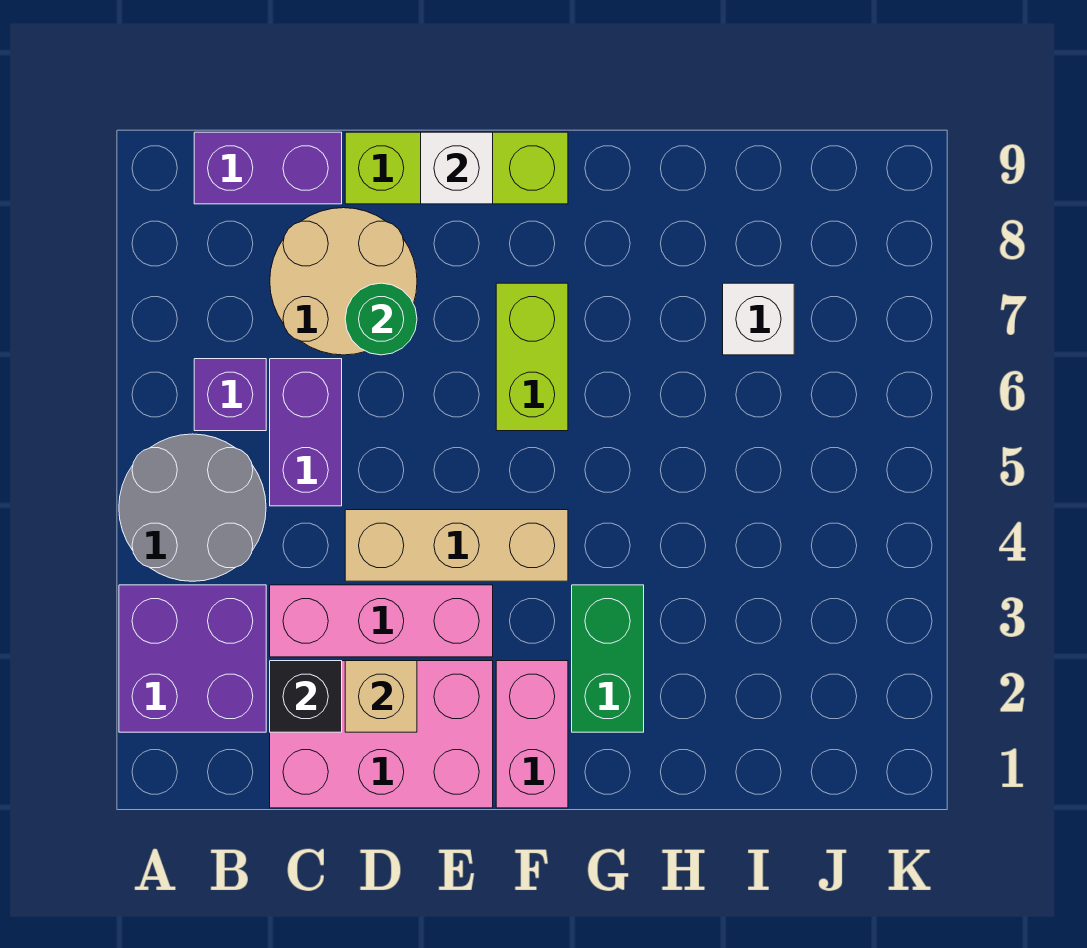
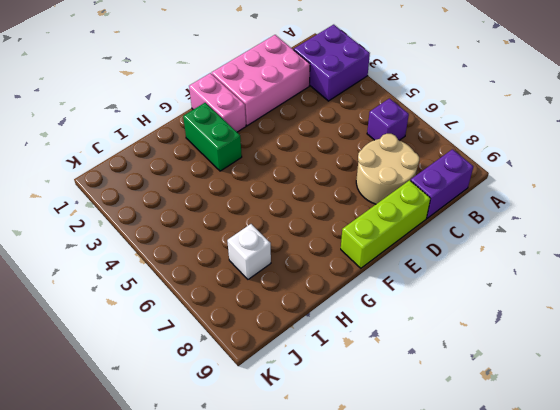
none -> grey 2x2 round brick [119,434,266,581]
none -> pink 1x3 brick [270,585,493,657]
none -> purple 1x2 brick [270,359,342,506]

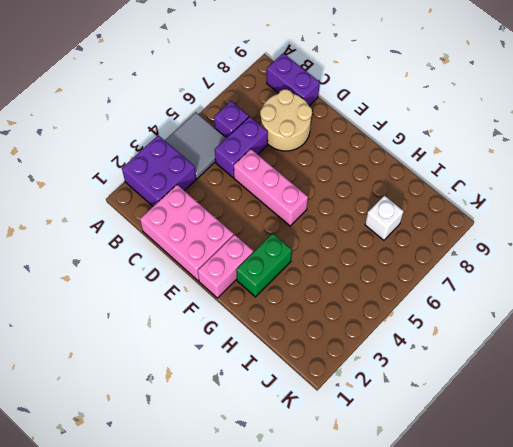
grey 2x2 tile [165,112,226,179] -> grey 2x2 round brick [119,434,266,581]
pink 1x3 brick [234,149,308,226] -> pink 1x3 brick moved to [270,585,493,657]
none -> tan 1x3 brick [345,510,568,581]
none -> lime 1x3 brick [345,132,568,204]
none -> lime 1x2 brick [496,283,568,431]

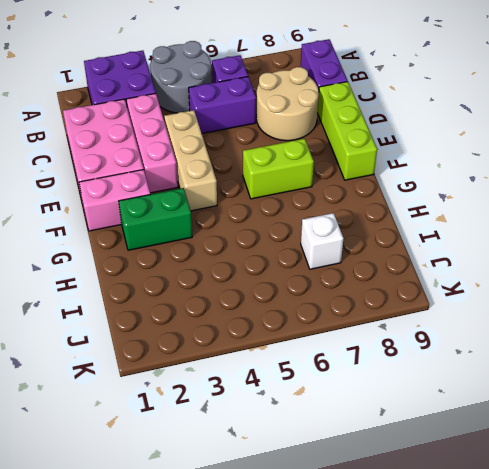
none -> black 1x1 brick [270,661,342,732]
none -> tan 1x1 brick [345,661,417,732]
none -> green 1x1 round brick [345,283,417,355]

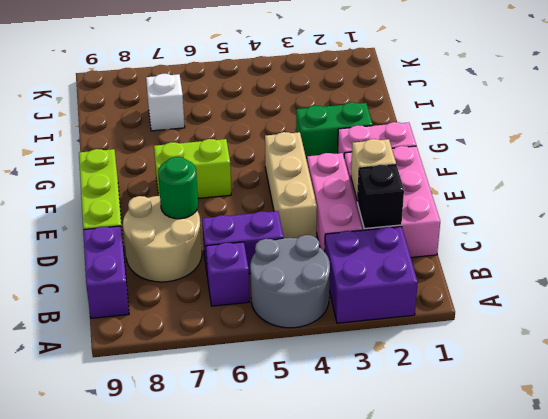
none -> white 1x1 brick [421,132,493,204]

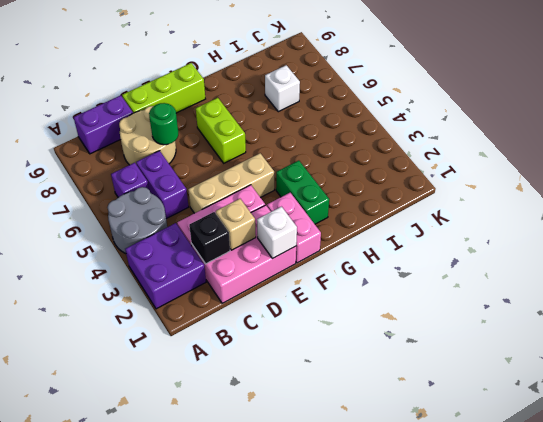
white 1x1 brick [257,207,297,259] -> white 1x1 brick moved to [421,132,493,204]

